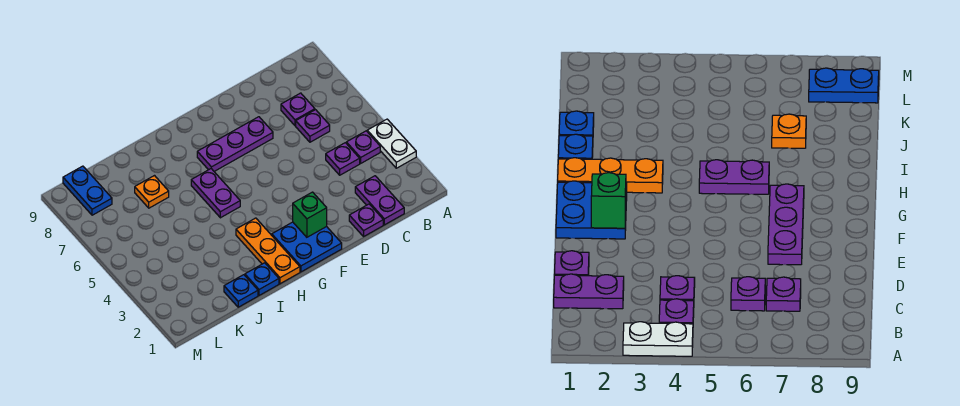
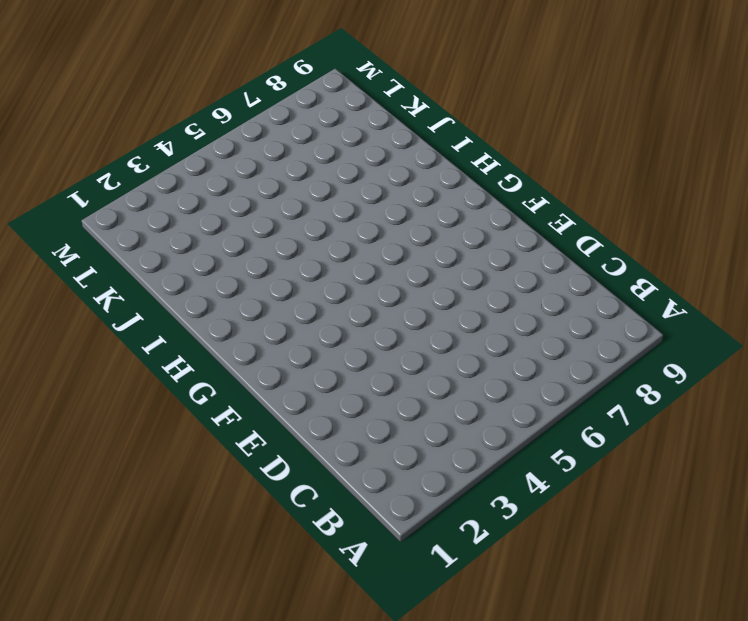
none -> white 1x2 plate [367,119,416,168]
none -> purple 1x1 plate [346,131,380,163]
none -> purple 1x2 plate [355,176,404,225]

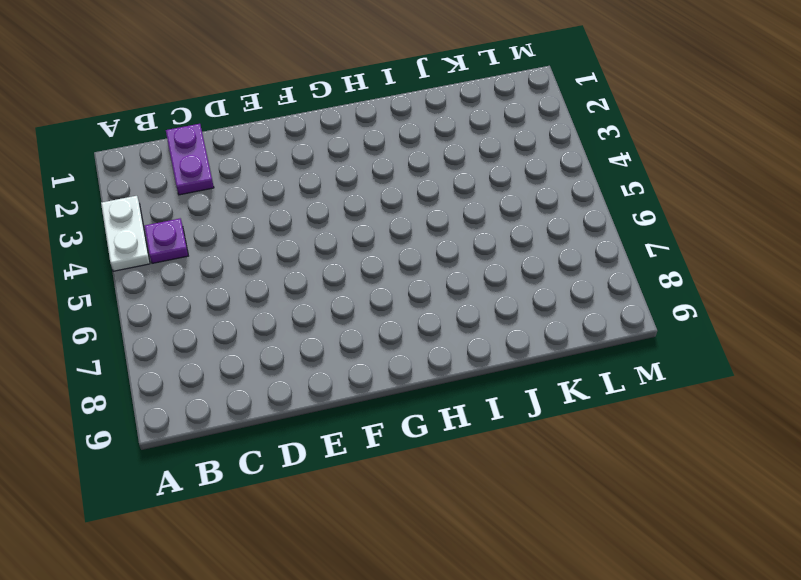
none -> purple 1x1 plate [326,143,360,175]
none -> purple 1x1 plate [296,110,330,142]
none -> purple 1x1 plate [281,93,315,126]

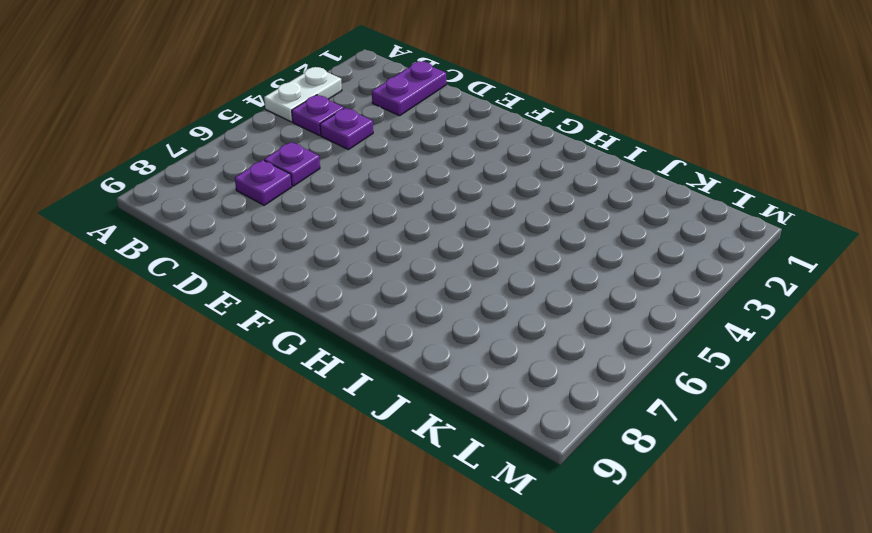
none -> purple 1x1 plate [349,204,383,236]
none -> purple 1x3 plate [197,117,273,171]
none -> blue 2x2 plate [272,222,342,272]

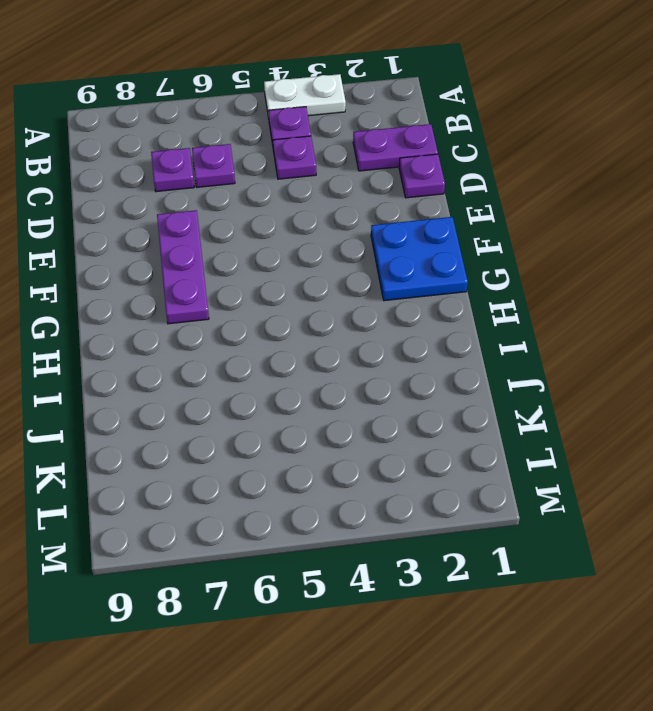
none -> orange 1x3 plate [236,218,300,284]
none -> purple 1x2 plate [191,169,240,218]
none -> blue 1x1 plate [245,263,279,295]

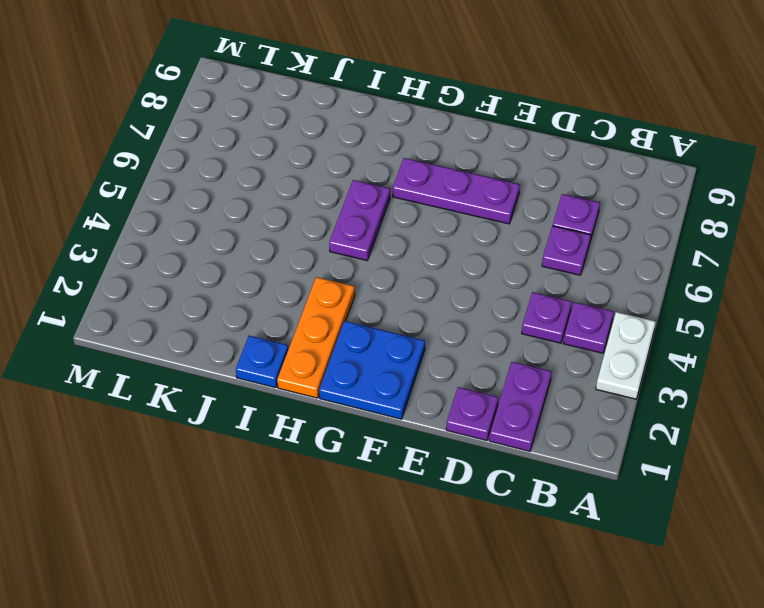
none -> blue 1x1 plate [224,275,258,307]
none -> orange 1x1 plate [135,176,169,208]
none -> blue 1x2 plate [63,166,112,215]

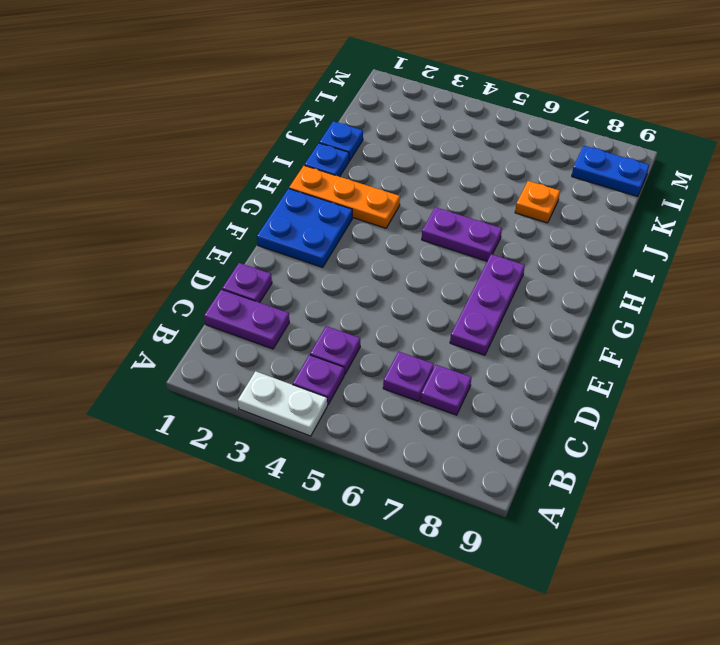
none -> green 1x1 brick [293,192,327,237]

